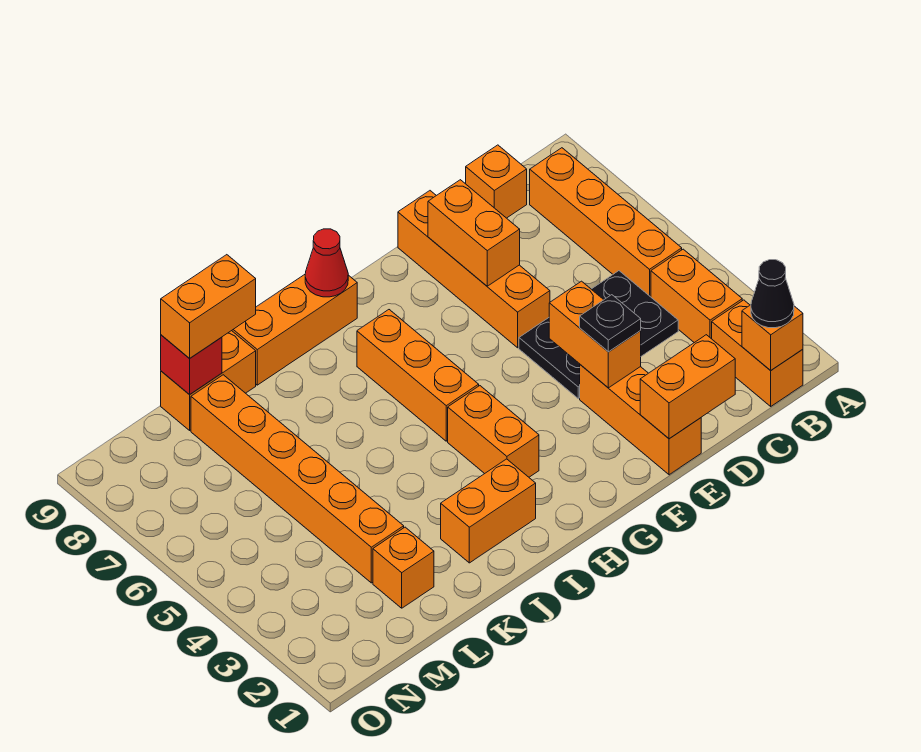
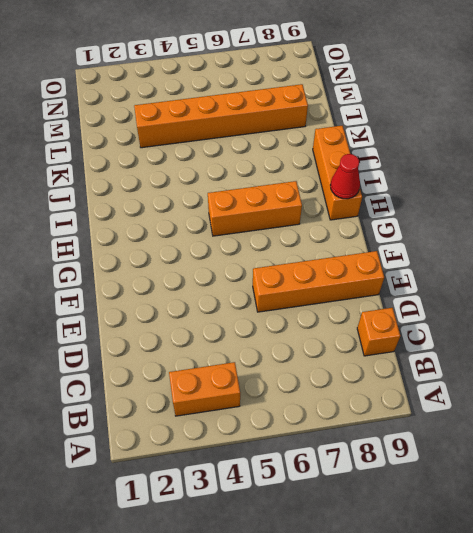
none -> orange 1x2 brick [712,300,803,406]
none -> orange 1x4 brick [530,148,682,297]
none -> black 2x3 plate [519,271,678,398]

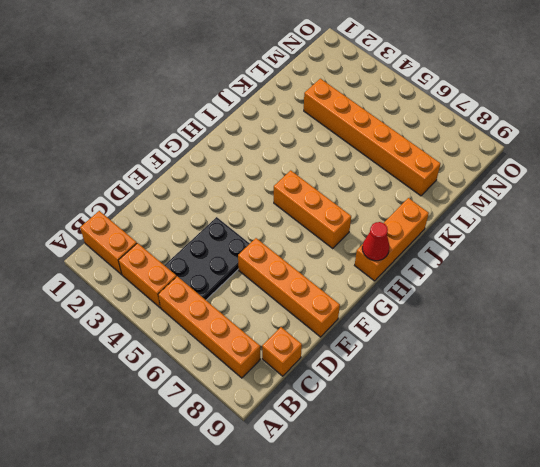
none -> orange 1x3 brick [580,365,701,475]
none -> orange 1x2 brick [448,386,539,477]
none -> orange 1x2 brick [441,459,536,563]

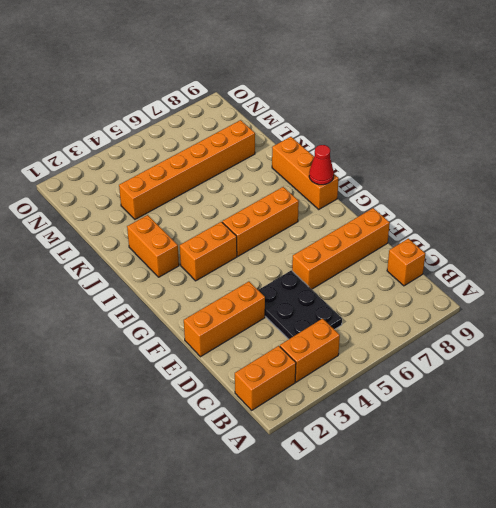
none -> orange 1x4 brick [530,148,682,297]
none -> orange 1x2 brick [161,331,256,430]
none -> orange 1x1 brick [373,527,434,608]

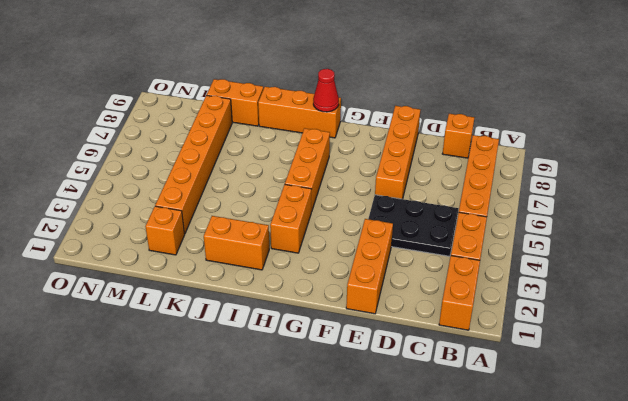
none -> orange 1x1 brick [742,305,803,371]
none -> orange 1x2 brick [640,335,735,439]
none -> orange 1x2 brick [549,281,641,388]

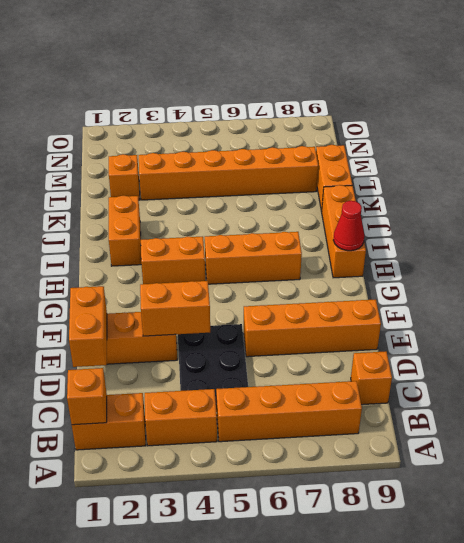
none -> orange 1x2 brick [428,180,520,286]
none -> red 1x1 brick [161,335,222,395]
none -> black 1x1 cone [751,260,794,328]

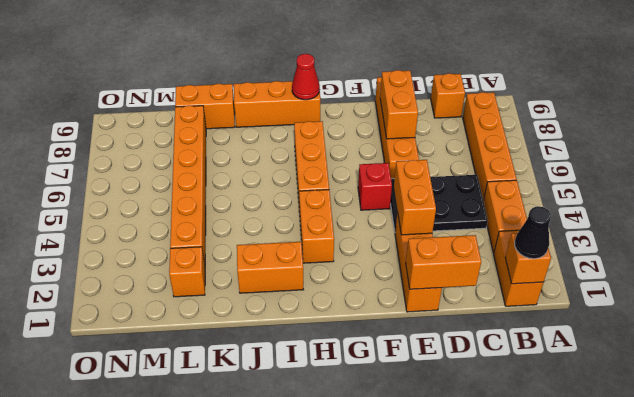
red 1x1 brick [358,163,392,210] -> red 1x1 brick moved to [161,335,222,395]
none -> black 1x1 plate [580,295,641,352]
none -> orange 1x2 brick [161,255,256,359]

